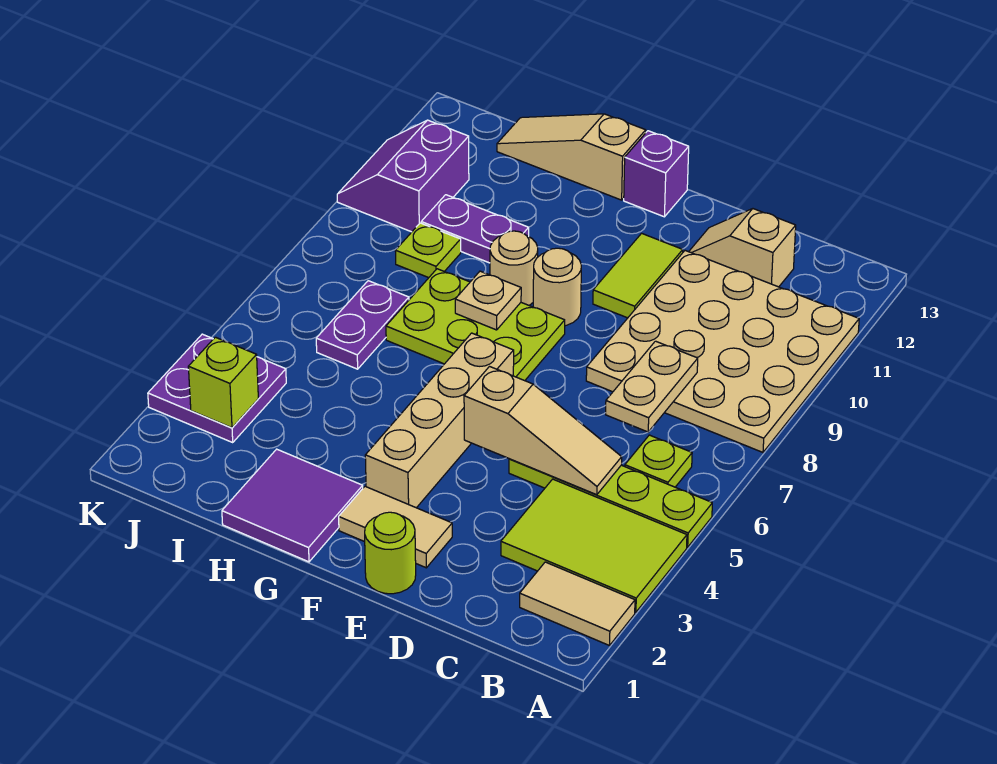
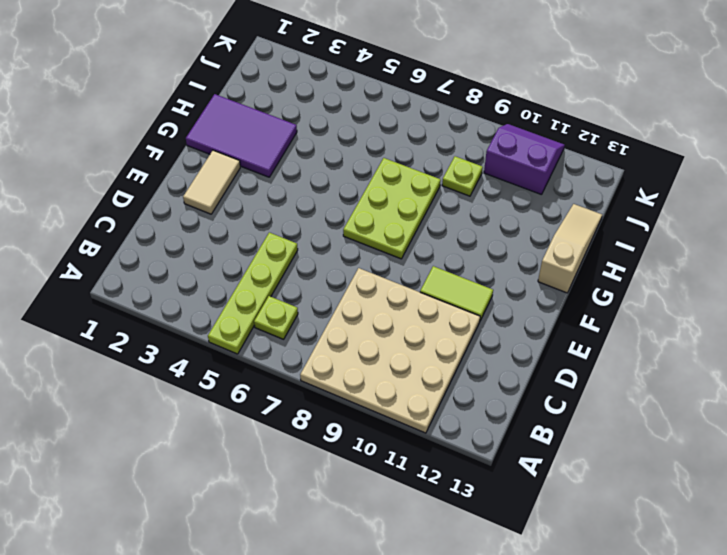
purple 2x3 tile [186,94,297,177] -> purple 2x2 tile [222,449,363,562]
none -> tan 1x2 tile [520,562,635,646]
none -> lime 2x3 tile [501,479,687,612]
none -> tan 1x2 slope [689,209,796,287]

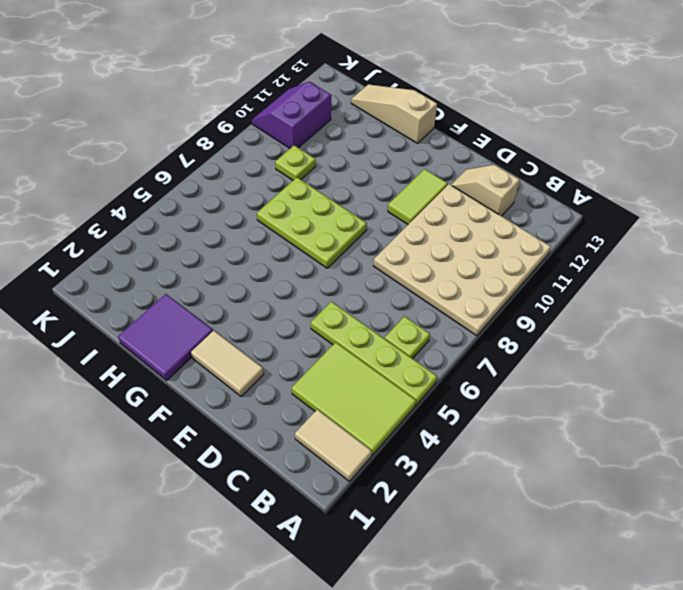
none -> lime 1x1 round brick [365,512,416,594]
none -> tan 1x4 brick [365,333,514,508]
none -> tan 1x1 round brick [533,248,581,326]

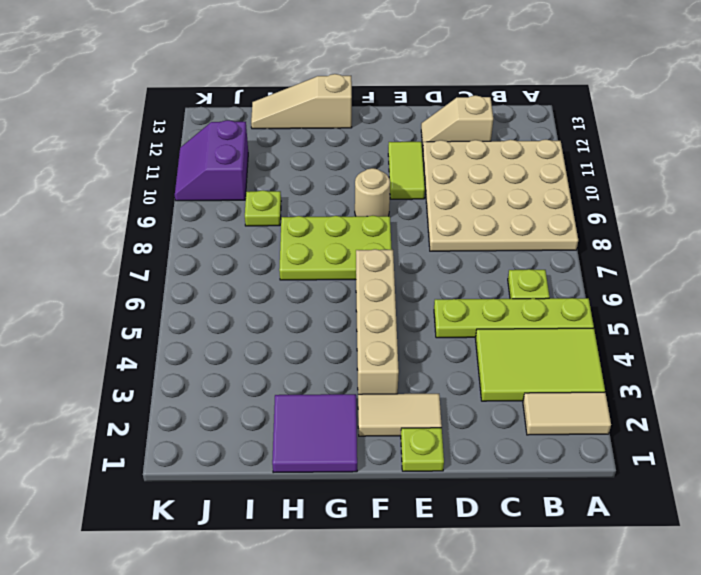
lime 1x1 plate [401,428,444,471] -> lime 1x1 round brick [365,512,416,594]
none -> purple 1x1 brick [624,131,689,217]
none -> tan 1x1 round brick [490,231,538,305]
none -> purple 1x2 plate [421,195,529,263]

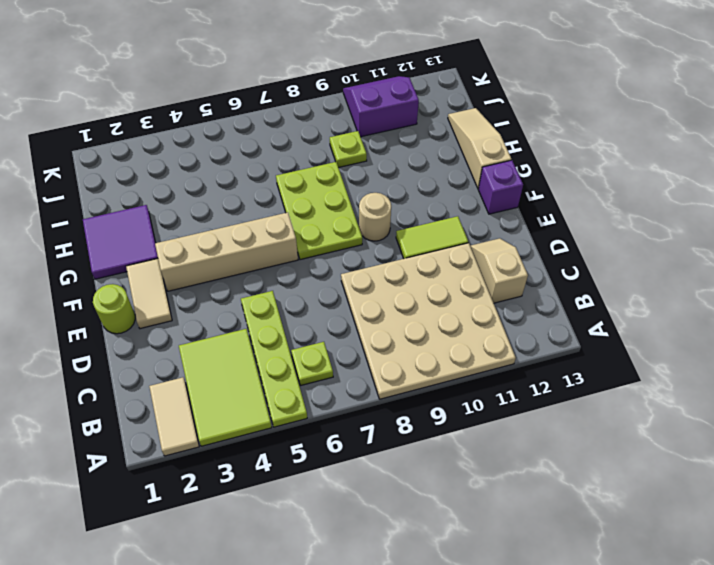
none -> tan 1x1 round brick [490,231,538,305]
none -> purple 1x2 plate [421,195,529,263]
none -> purple 1x2 plate [316,281,409,369]

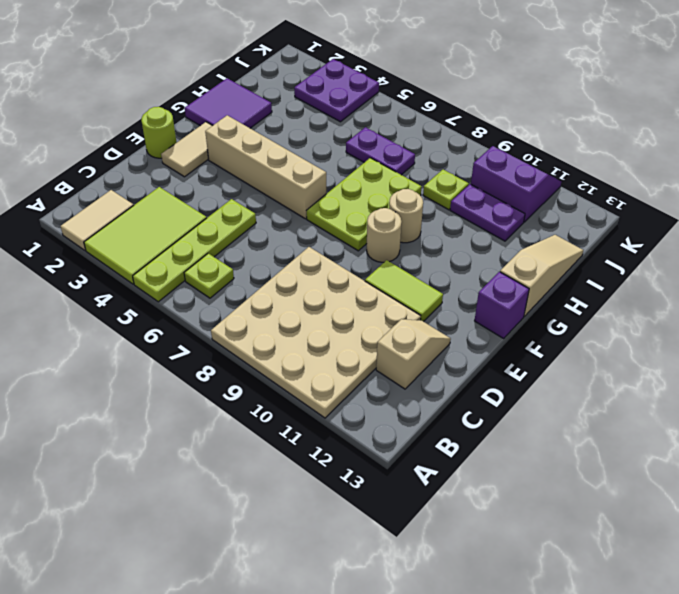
purple 1x2 plate [450,184,525,241] -> purple 1x2 plate turned to [421,195,529,263]
none -> tan 1x3 slope [464,367,622,495]
none -> tan 1x2 plate [606,341,698,432]
none -> tan 1x1 plate [455,271,521,330]

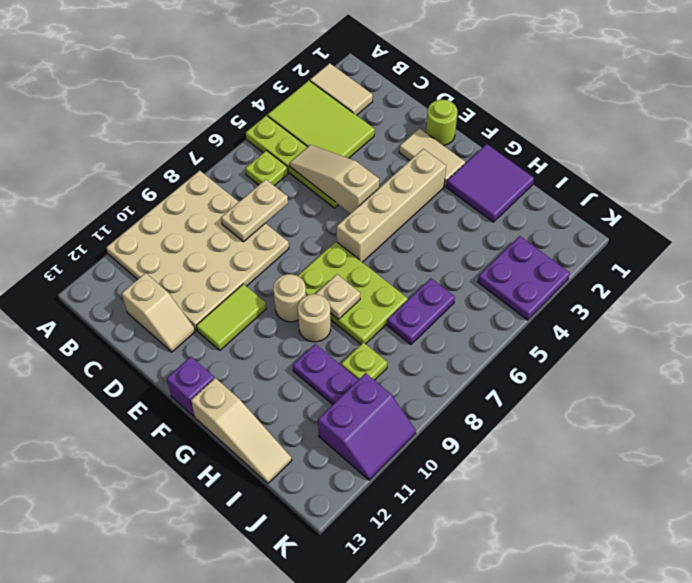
none -> lime 1x1 brick [188,337,258,428]

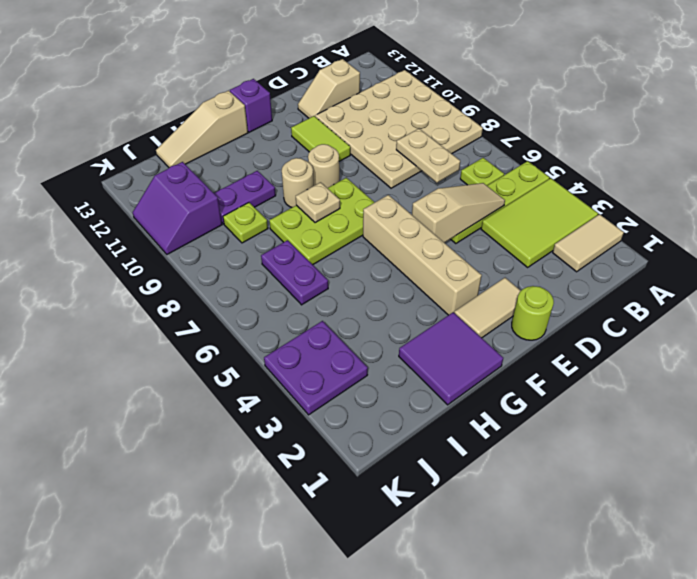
none -> lime 1x1 brick [188,337,258,428]

